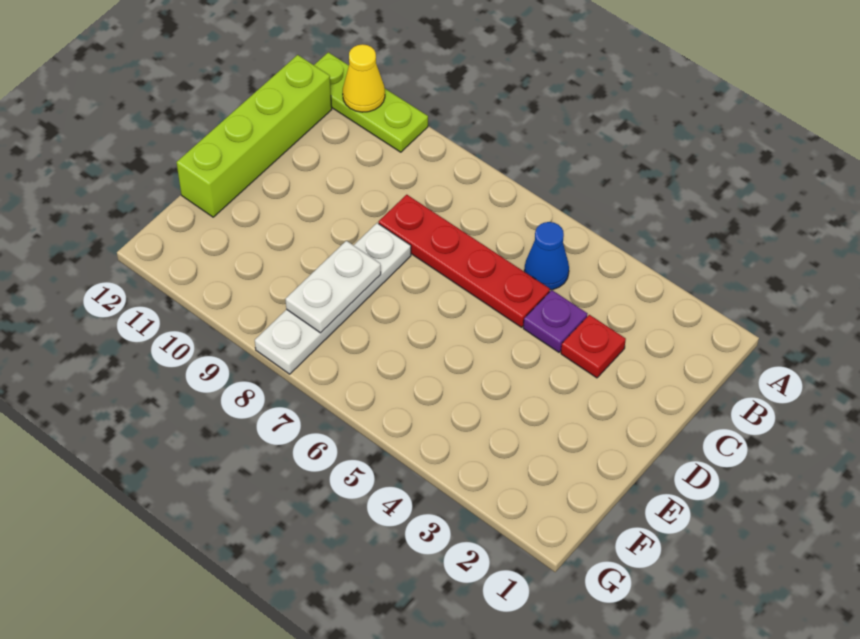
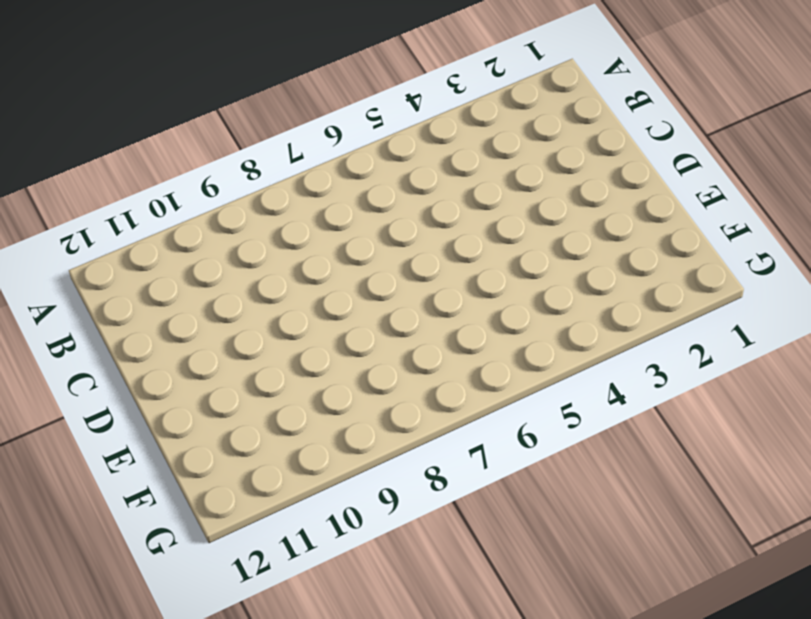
none -> lime 1x3 plate [314,52,428,152]
none -> blue 1x1 cone [524,222,569,290]

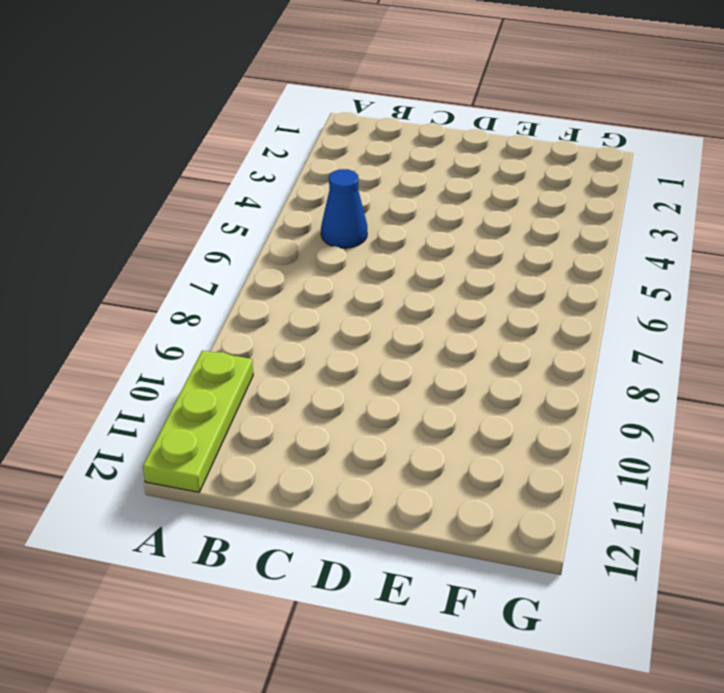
none -> lime 1x4 brick [177,55,332,217]
none -> red 1x1 plate [561,315,626,378]

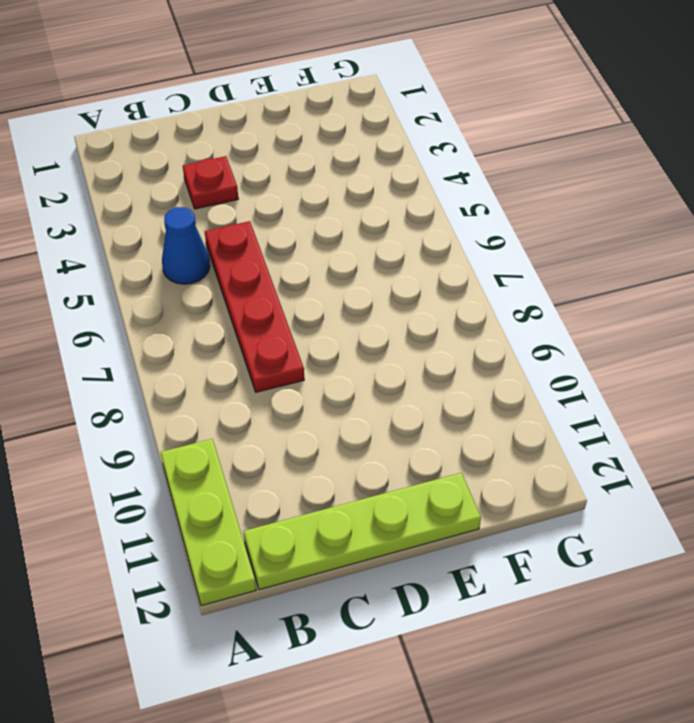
lime 1x4 plate [243,473,481,590] -> lime 1x4 brick [177,55,332,217]
none -> purple 1x1 plate [523,290,587,352]
none -> white 1x4 plate [255,223,411,374]

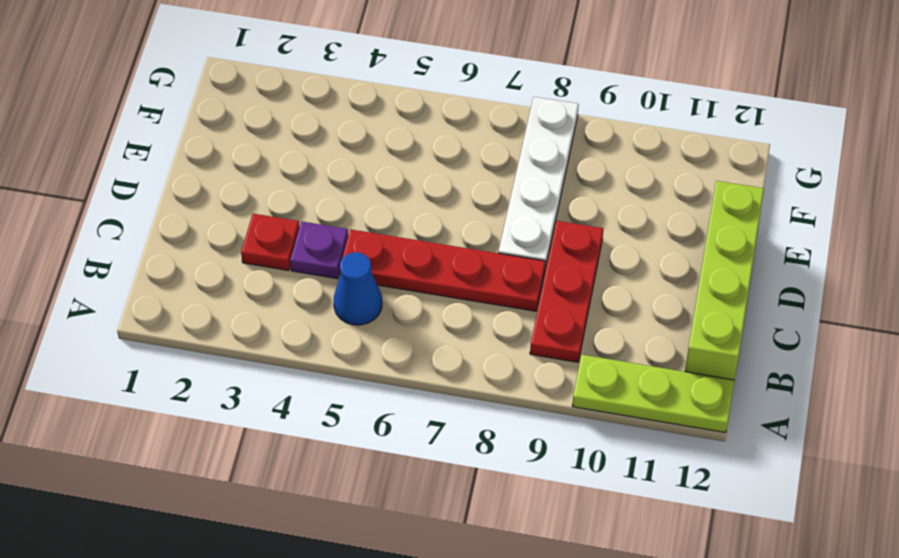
red 1x3 plate [530,221,604,362] -> none
none -> yellow 1x1 cone [343,44,385,112]
none -> white 1x2 plate [285,241,381,333]

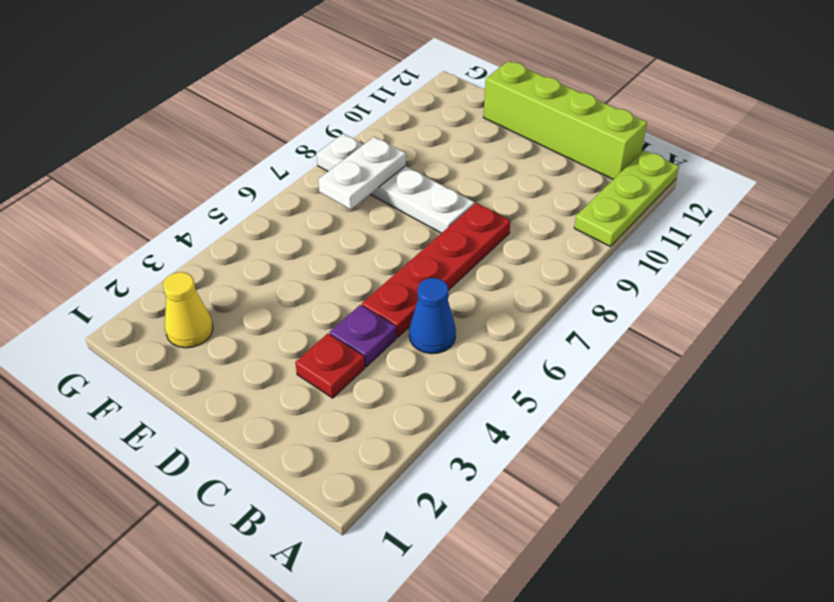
yellow 1x1 cone [163,272,213,348] -> yellow 1x1 cone moved to [343,44,385,112]
white 1x2 plate [318,137,406,209] -> white 1x2 plate turned to [285,241,381,333]

